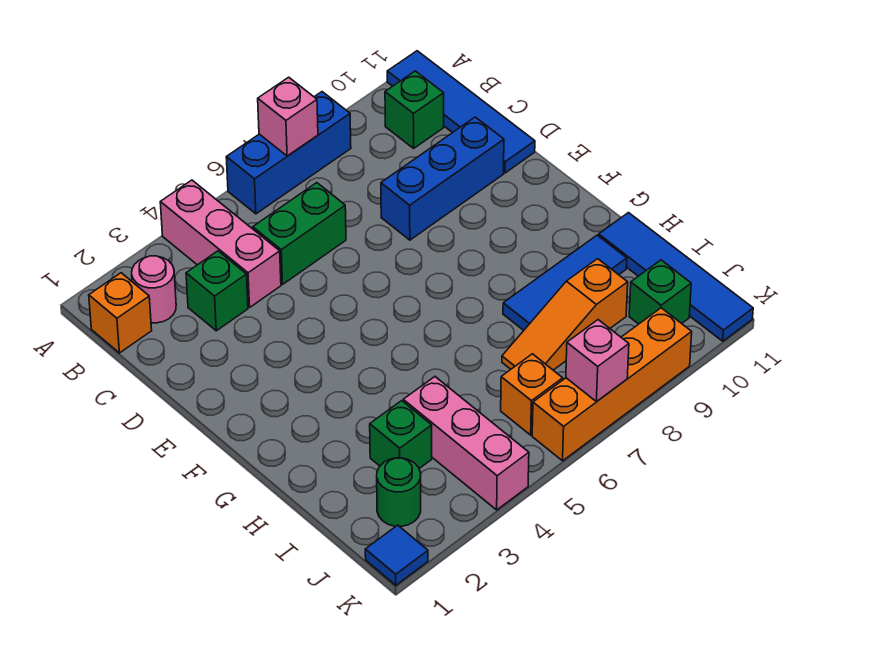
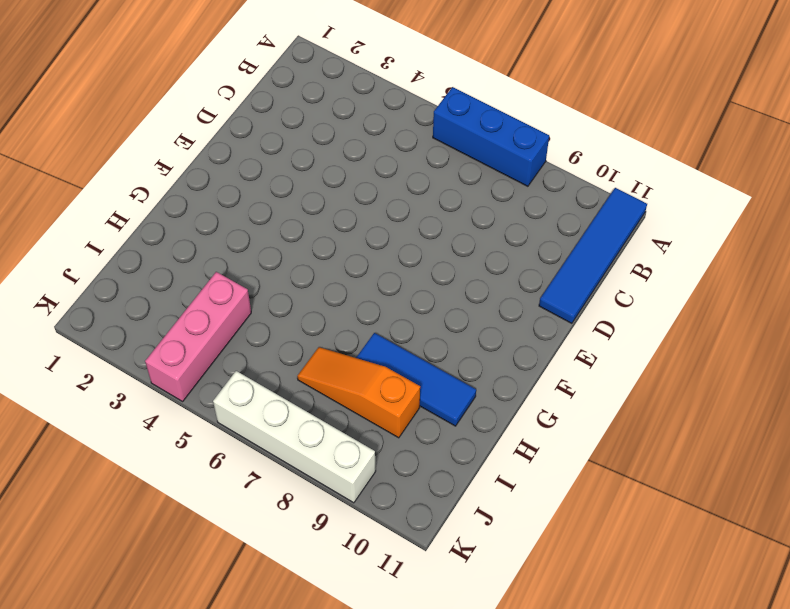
white 1x4 brick [213,371,376,503] -> orange 1x4 brick [532,308,692,461]
none -> pink 1x3 brick [160,180,281,307]
none -> orange 1x1 brick [89,273,152,353]
none -> pink 1x1 round brick [132,256,176,323]

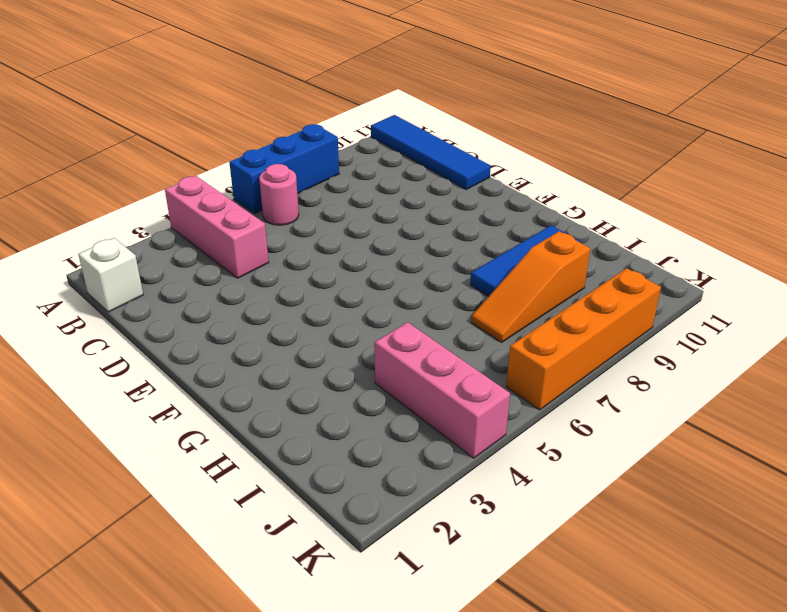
white 1x1 brick [78,238,143,312] -> orange 1x1 brick [89,273,152,353]
pink 1x1 round brick [259,164,299,225] -> pink 1x1 round brick moved to [132,256,176,323]
none -> green 1x1 brick [385,71,444,148]
none -> green 1x1 brick [186,251,248,331]
none -> green 1x2 brick [253,183,346,284]

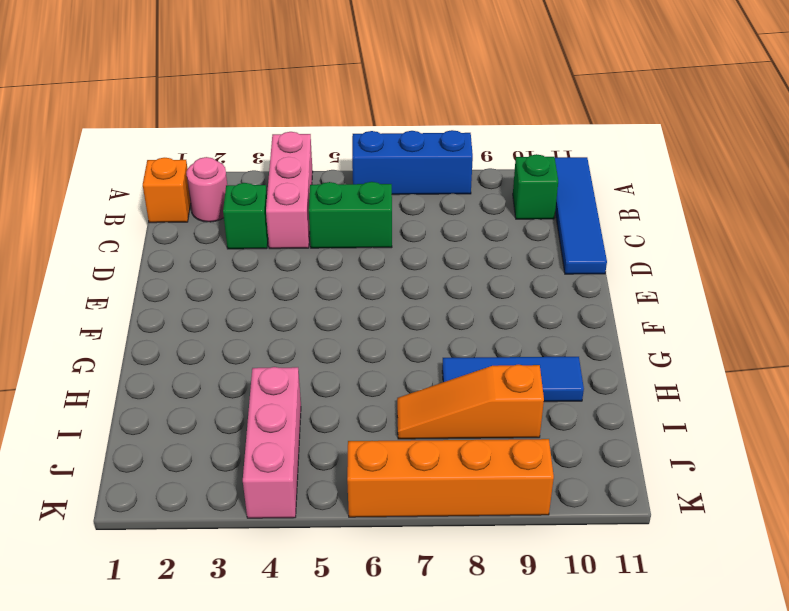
none -> blue 1x3 brick [381,117,504,240]
none -> blue 1x4 tile [599,213,753,341]
none -> green 1x1 brick [370,401,432,468]

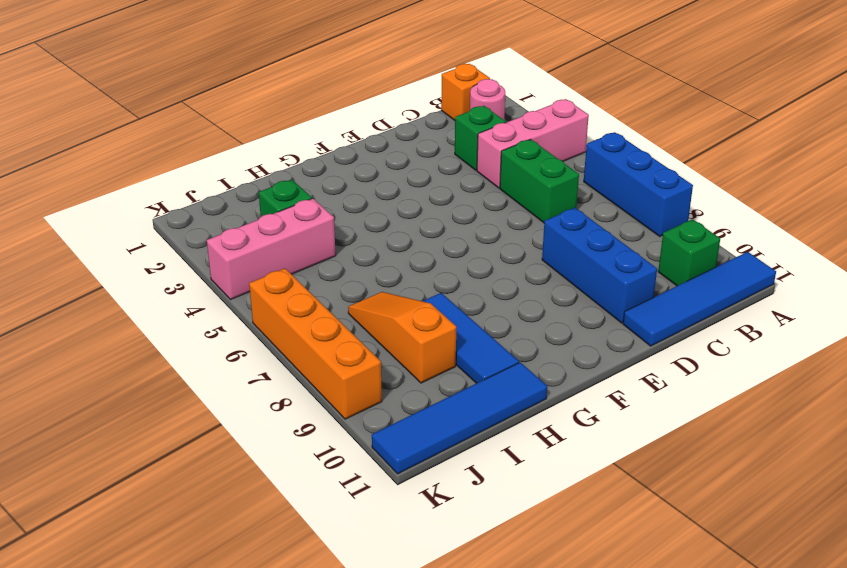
none -> green 1x1 round brick [377,458,421,526]
none -> orange 1x1 brick [501,354,563,435]
none -> green 1x1 brick [629,260,691,324]

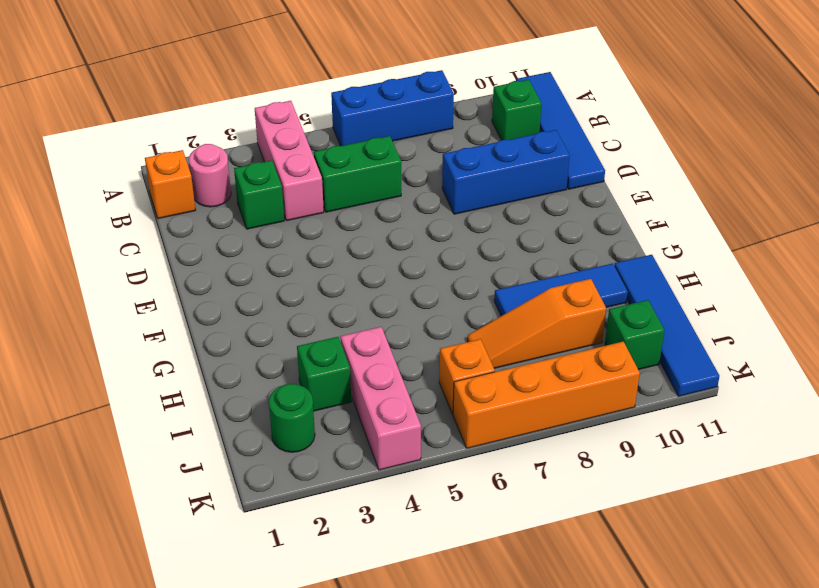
none -> blue 1x1 tile [365,525,428,585]
none -> pink 1x1 brick [258,77,318,156]
none -> pink 1x1 brick [566,320,629,402]

